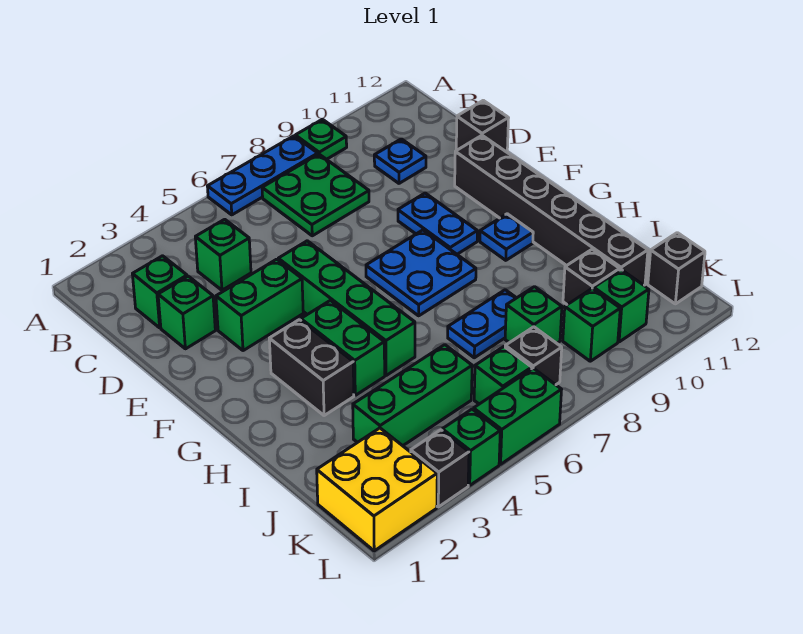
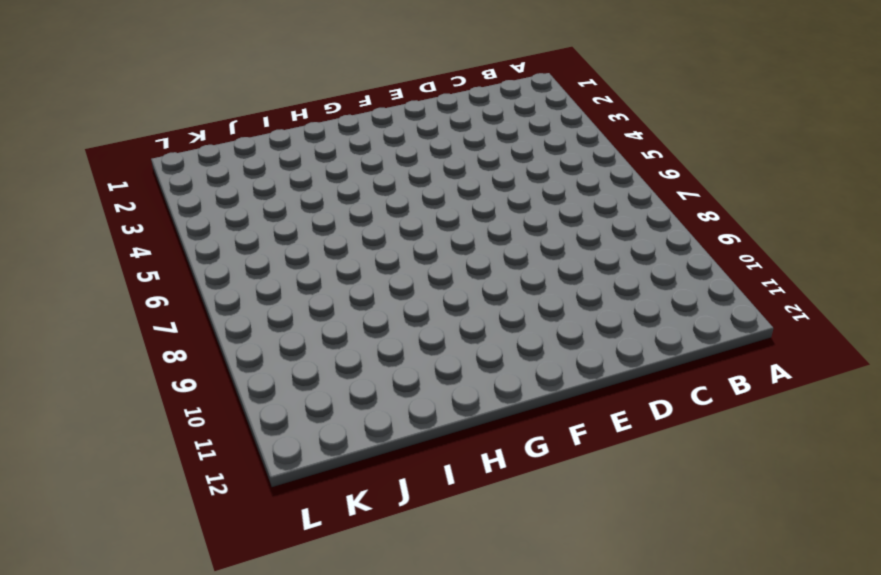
none -> blue 1x3 plate [207,136,318,215]
none -> green 1x1 plate [295,119,347,159]
none -> green 2x2 plate [262,154,369,236]

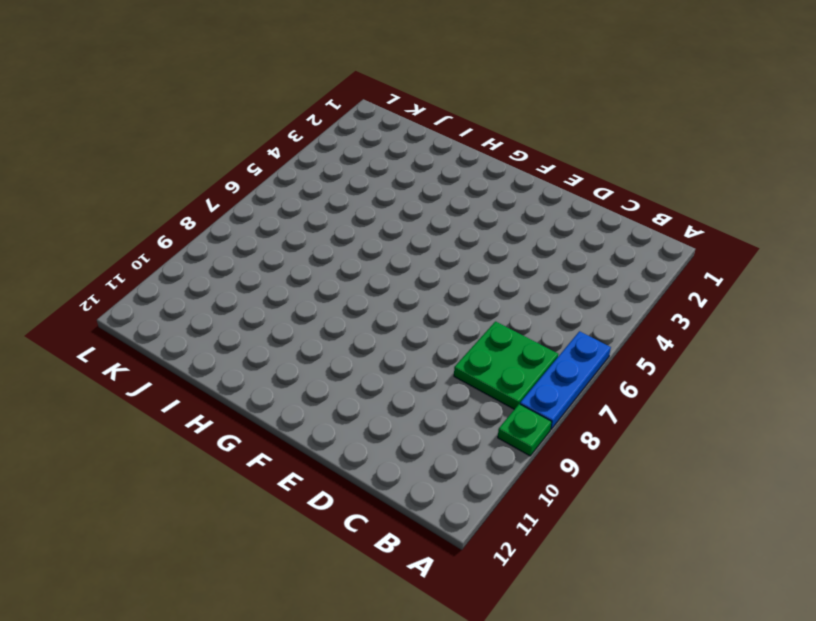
none -> green 1x1 brick [132,256,187,328]
none -> green 1x1 brick [195,219,251,290]
none -> blue 1x1 plate [374,139,426,183]

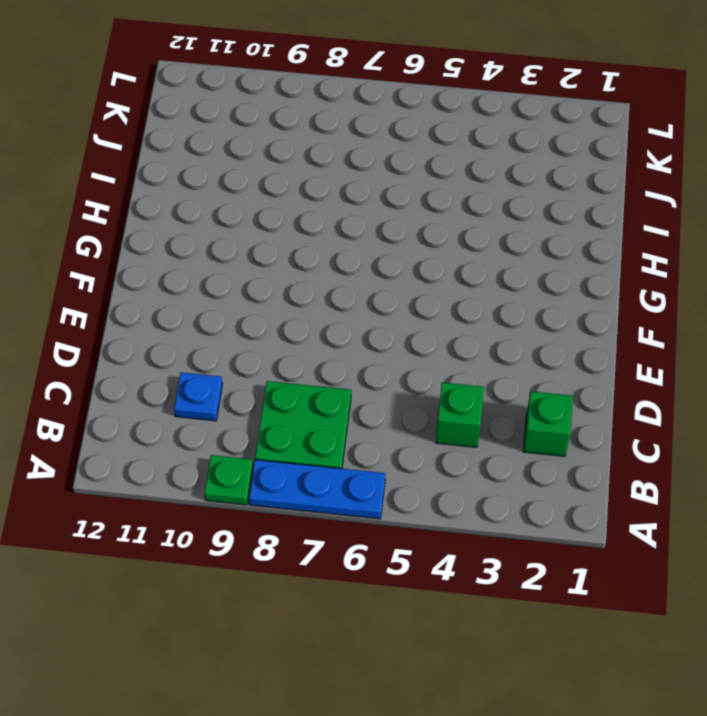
none -> green 1x1 brick [158,276,215,349]
none -> black 1x1 brick [456,100,508,152]
none -> green 1x2 brick [216,259,303,351]

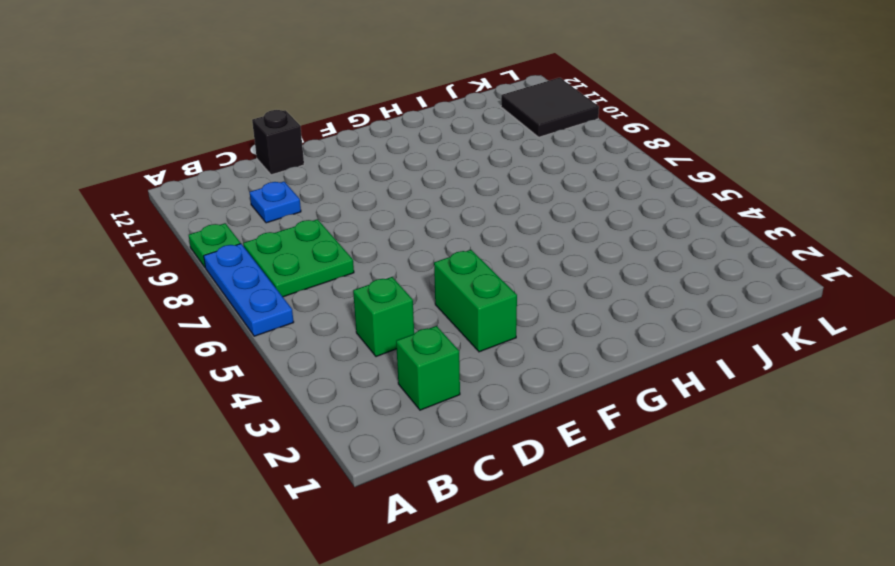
black 2x2 tile [501,78,599,137] -> green 1x1 brick [594,270,649,342]
none -> green 1x1 brick [158,276,215,349]
none -> green 1x4 brick [278,241,415,376]
none -> blue 1x2 plate [398,193,477,254]

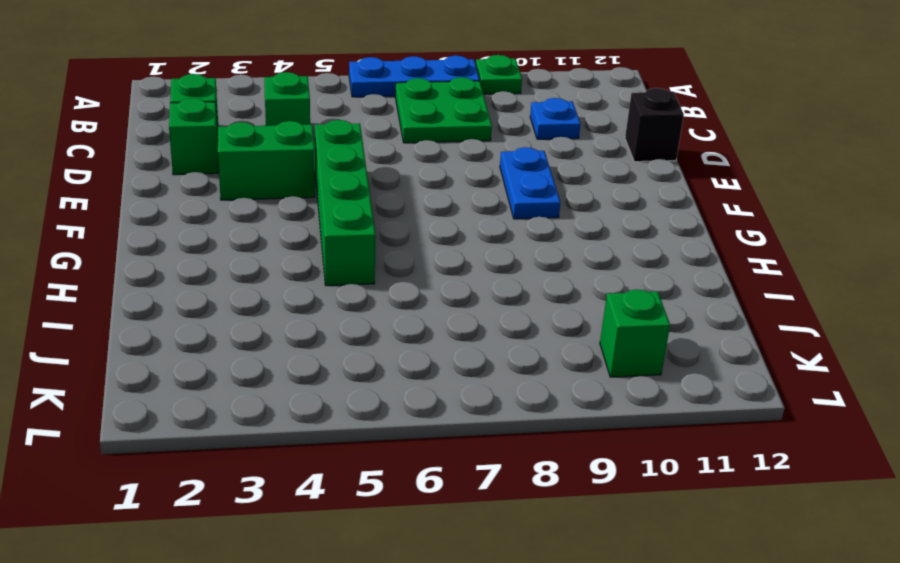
none -> black 1x6 brick [455,136,648,285]
none -> blue 2x2 plate [366,230,476,316]
none -> black 1x2 brick [269,320,354,416]

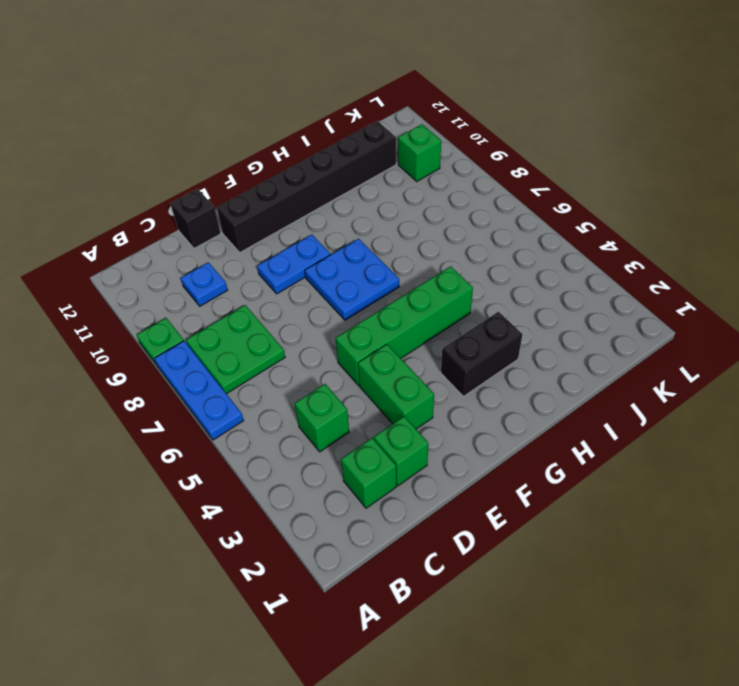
none -> green 1x2 brick [301,300,385,395]
none -> blue 1x1 plate [480,214,533,260]
none -> blue 1x2 plate [448,290,516,358]

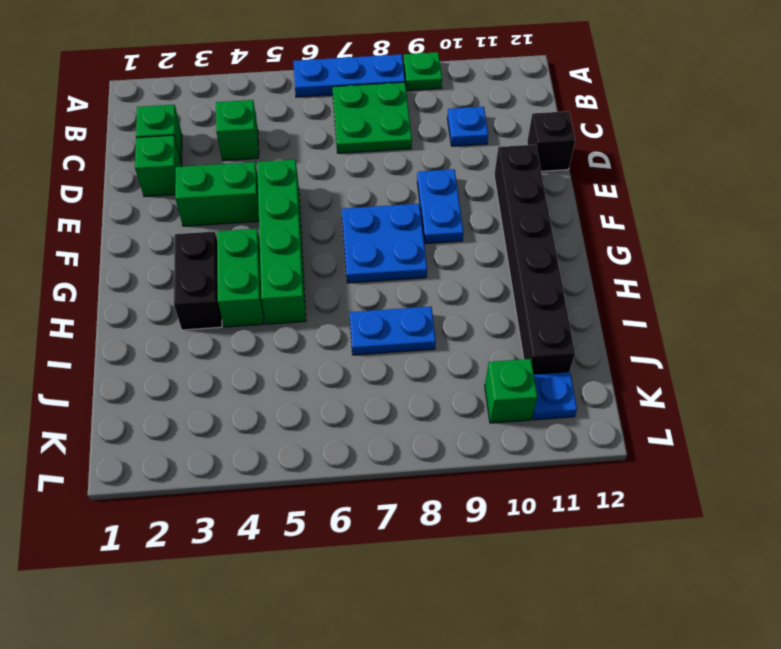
blue 1x1 plate [533,372,577,420] -> blue 1x1 plate moved to [480,214,533,260]
none -> green 1x3 brick [353,345,472,446]
none -> green 1x1 brick [505,287,562,343]
none -> black 1x1 brick [563,249,620,305]

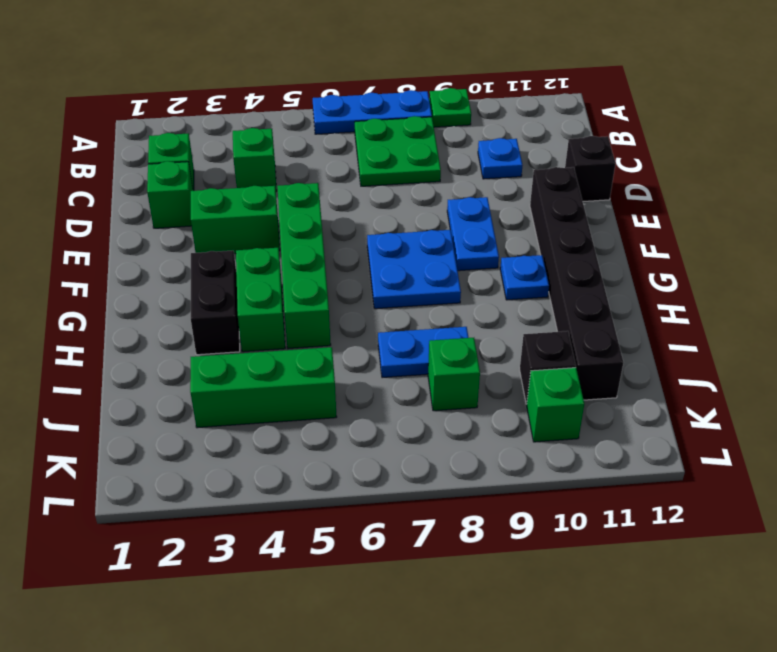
none -> yellow 2x2 brick [317,428,437,551]
none -> green 1x1 brick [474,347,532,404]
none -> black 1x1 brick [505,327,562,385]

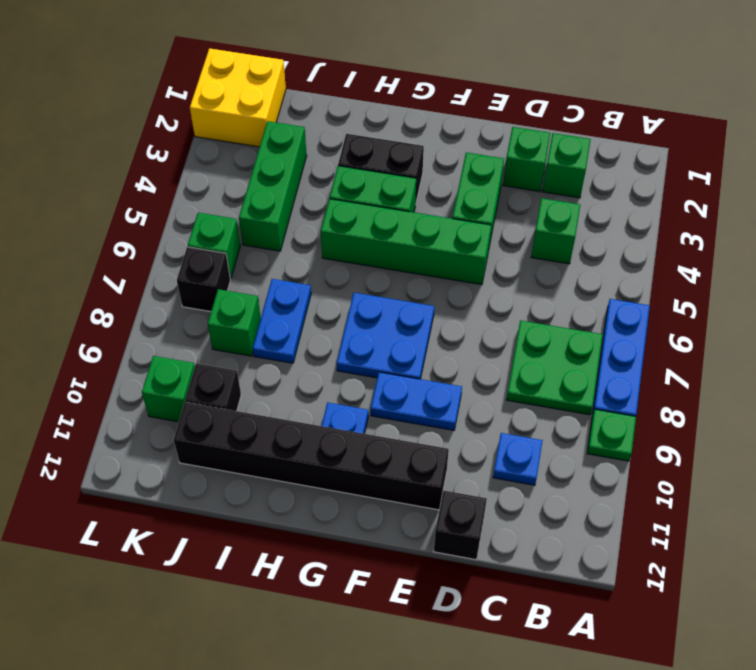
none -> green 1x1 brick [563,288,620,361]
none -> black 1x1 brick [648,233,705,304]
none -> black 1x1 brick [411,430,469,507]

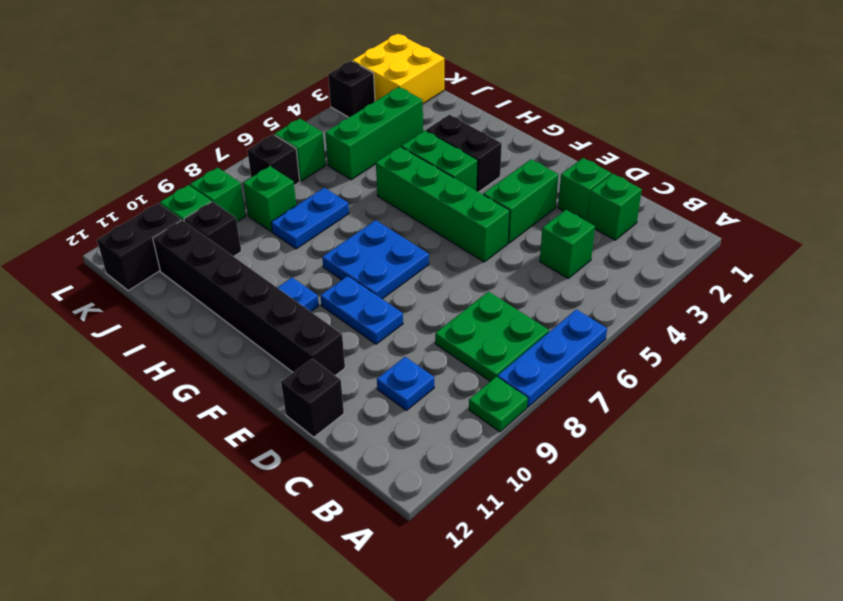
black 1x2 brick [97,203,181,291] -> black 1x1 brick [648,233,705,304]
none -> green 1x1 brick [442,409,500,485]
none -> green 1x2 brick [474,368,562,464]

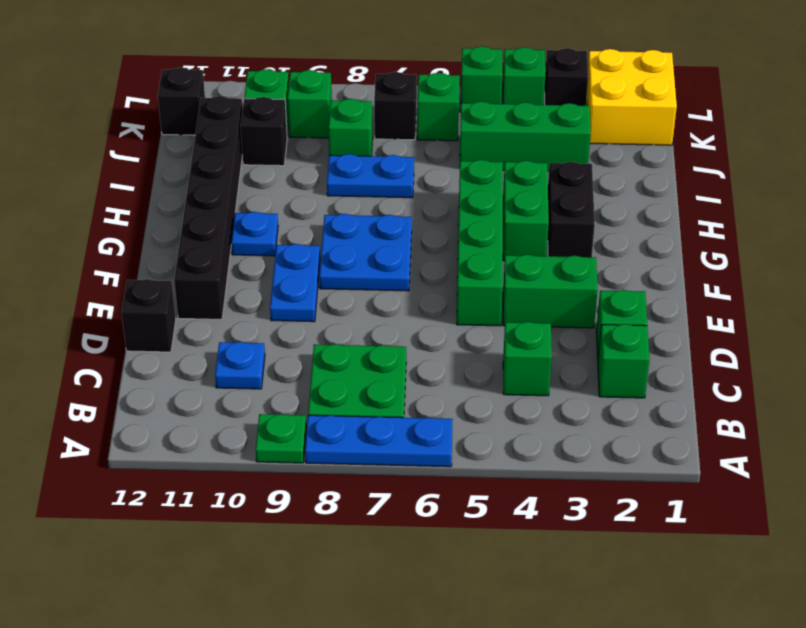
green 1x1 brick [461,46,502,104] -> green 1x2 brick [474,368,562,464]

